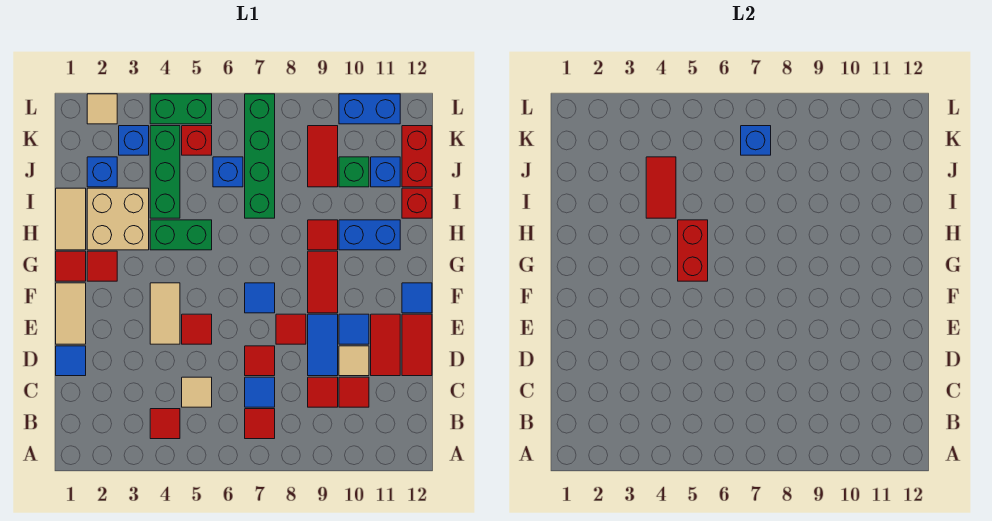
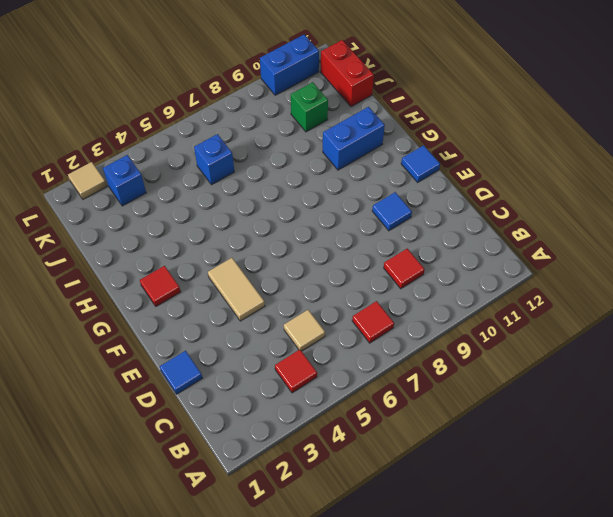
none -> blue 1x1 tile [245,377,275,407]
none -> red 1x1 tile [339,377,369,407]
none -> red 1x1 tile [245,346,275,376]
none -> blue 1x2 tile [308,314,338,376]

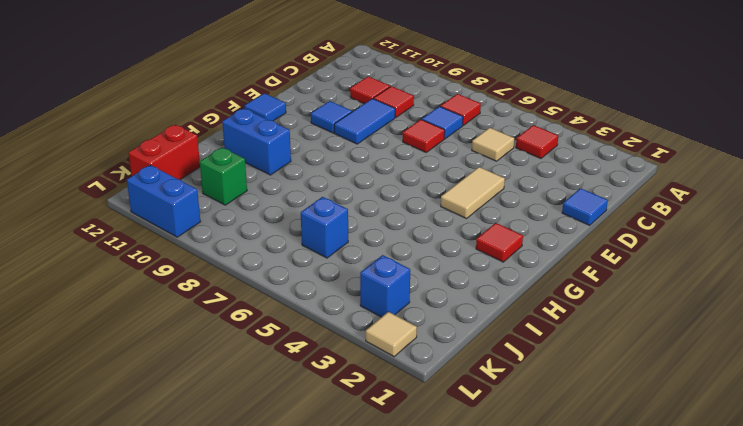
none -> tan 1x1 tile [339,346,369,376]
none -> red 1x2 tile [371,314,400,376]
none -> red 1x2 tile [402,314,432,376]
none -> tan 1x2 tile [56,283,86,344]

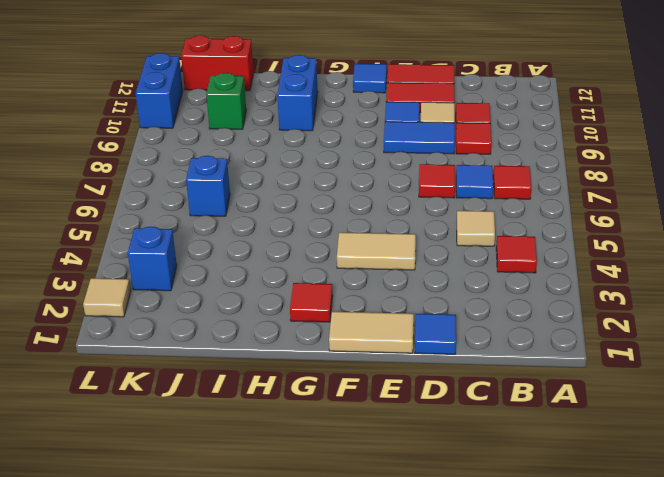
none -> red 1x1 tile [182,314,212,344]
none -> red 1x1 tile [276,314,306,344]
none -> blue 1x1 tile [245,283,275,313]
none -> red 1x2 tile [308,251,338,313]

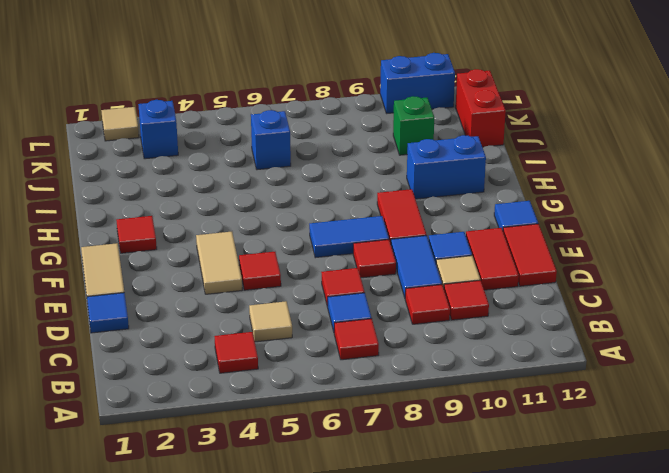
blue 1x2 tile [309,216,389,258] -> blue 1x1 tile [245,283,275,313]
none -> red 1x1 tile [56,251,86,281]
none -> tan 1x2 tile [56,188,86,250]
none -> tan 2x2 brick [87,188,149,250]
none -> green 1x2 brick [150,220,212,250]

